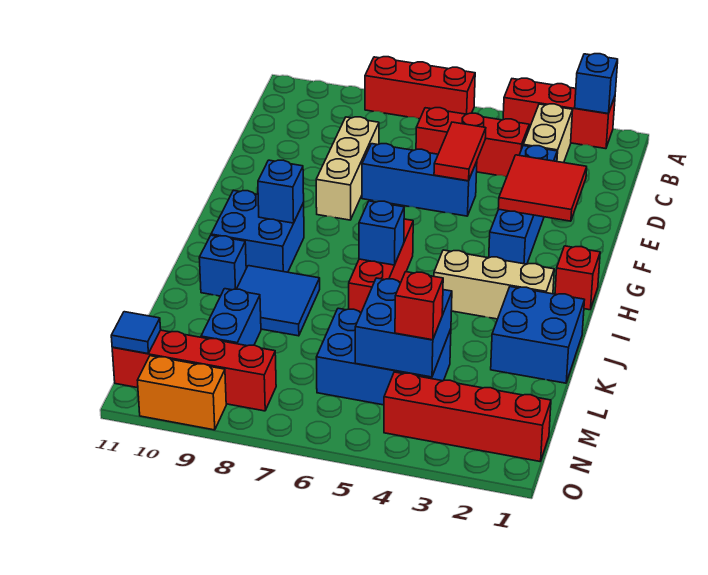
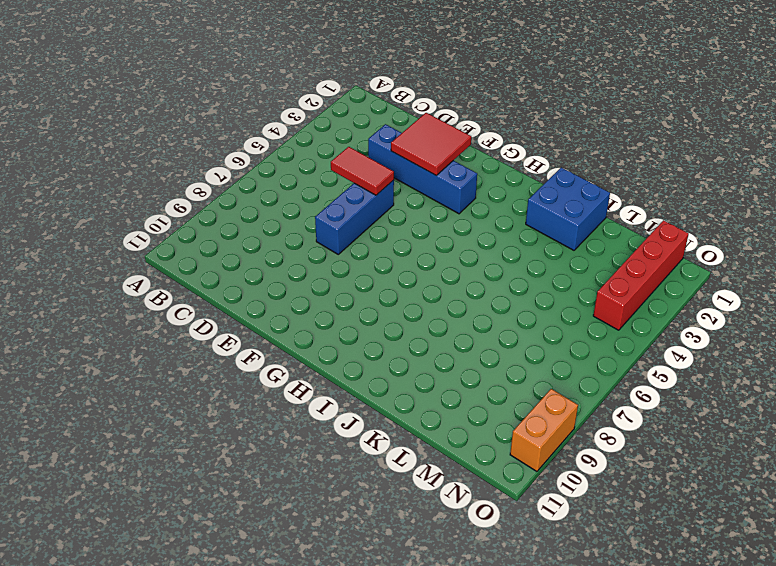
none -> red 1x3 brick [503,78,615,149]
none -> red 1x3 brick [365,57,475,119]
none -> tan 1x2 brick [523,104,573,163]

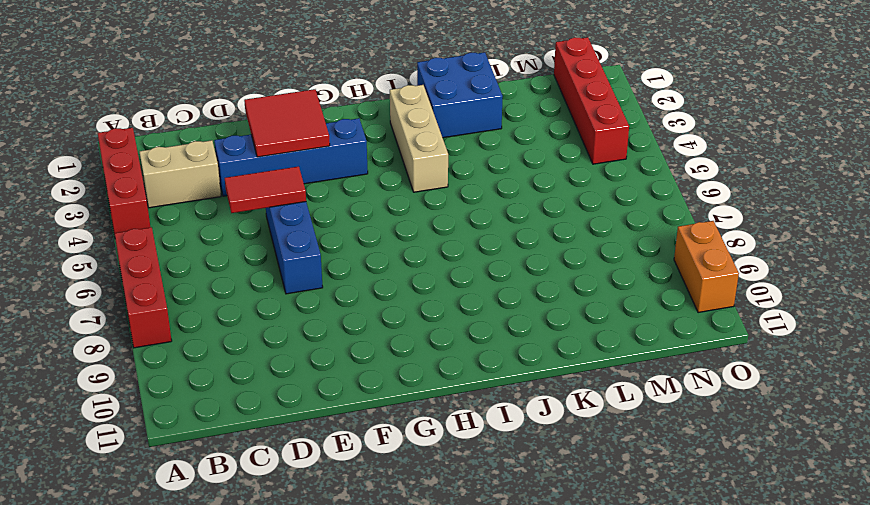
none -> red 1x3 brick [416,108,529,177]
none -> tan 1x3 brick [316,117,379,220]
none -> red 1x1 brick [555,246,600,310]

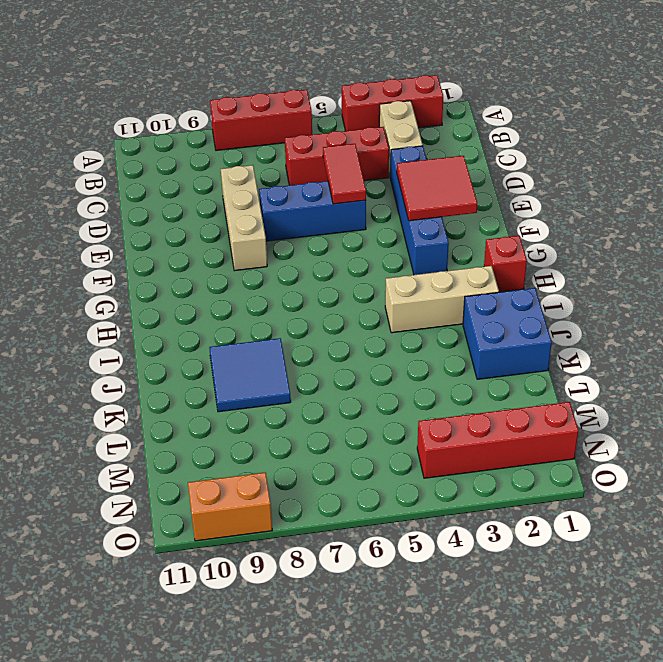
none -> red 1x3 brick [349,219,413,312]
none -> blue 2x2 brick [211,190,304,272]
none -> blue 1x1 brick [199,235,246,296]

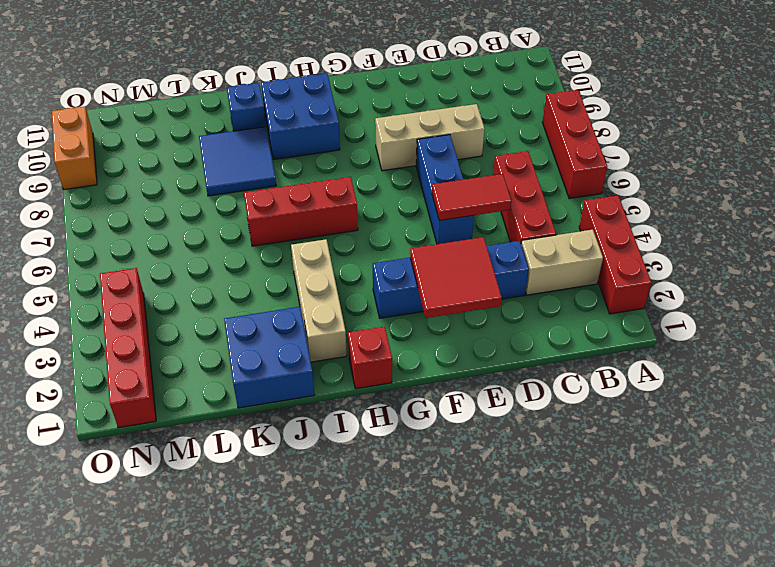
none -> blue 2x3 brick [316,308,451,405]
none -> blue 1x2 brick [201,289,261,346]
none -> red 1x4 brick [112,330,276,411]

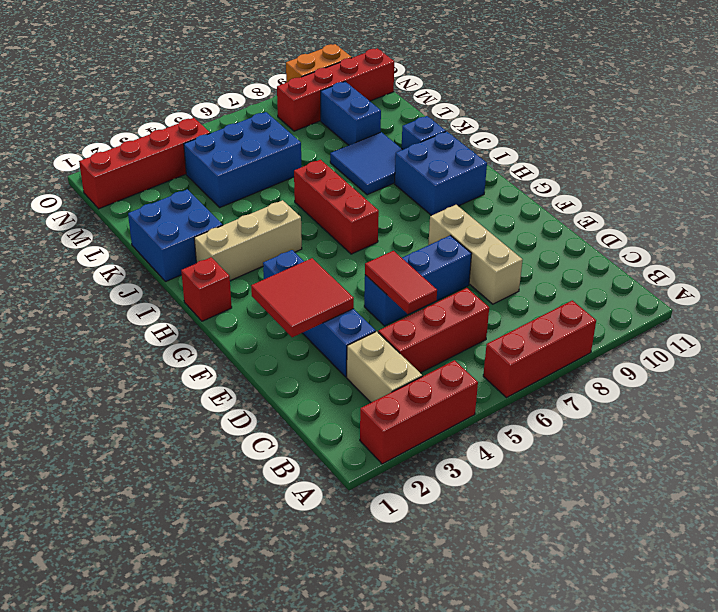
none -> blue 1x1 brick [575,54,618,114]
none -> blue 1x1 brick [258,160,304,223]
none -> blue 1x1 brick [359,201,404,265]

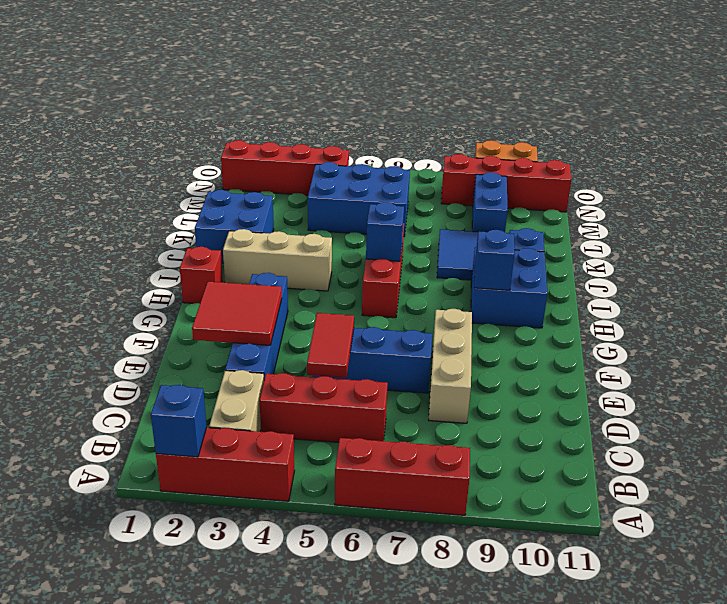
none -> blue 2x2 brick [355,278,452,377]
none -> blue 1x1 tile [111,312,161,354]
none -> red 1x1 brick [395,272,443,340]

